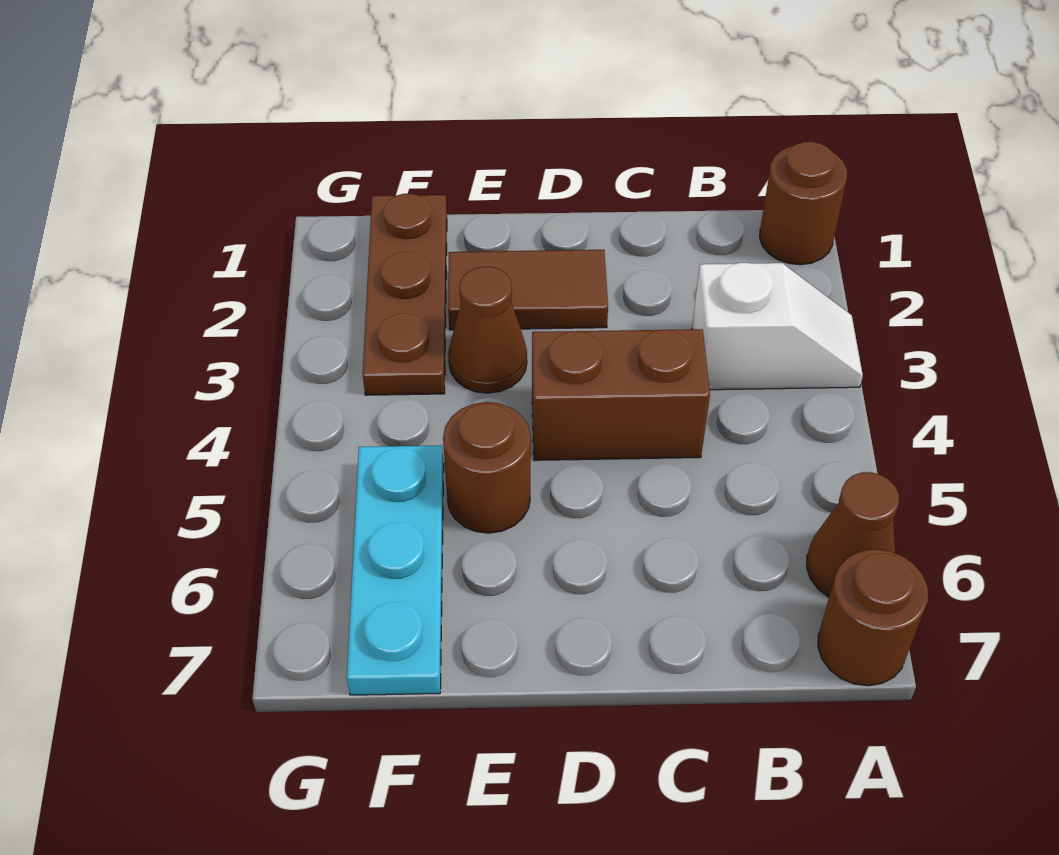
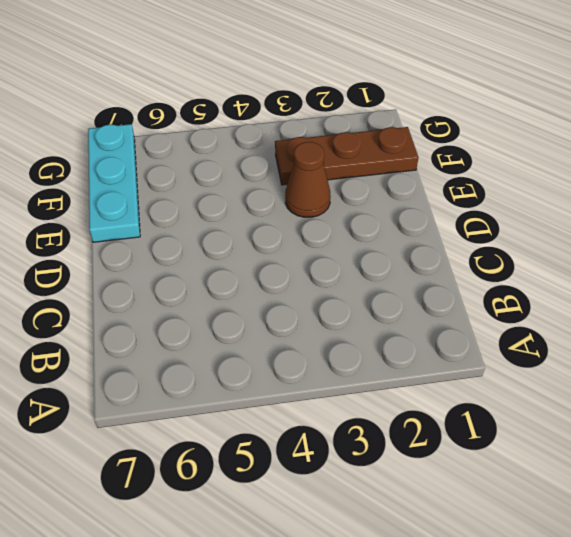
cyan 1x3 plate [88,124,140,242] -> cyan 1x3 plate turned to [347,445,444,695]
none -> brown 1x1 round brick [760,142,847,265]
none -> white 1x2 slope [692,263,863,390]

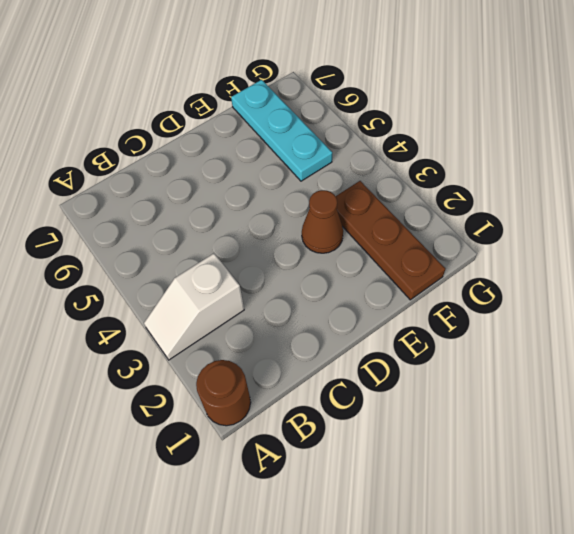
none -> brown 1x1 cone [807,472,899,597]
none -> brown 1x1 round brick [818,549,928,686]

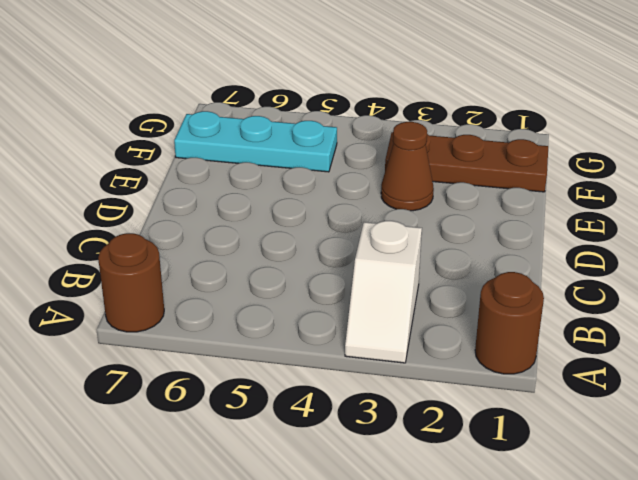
none -> brown 1x1 cone [807,472,899,597]
none -> brown 1x2 brick [532,329,710,460]

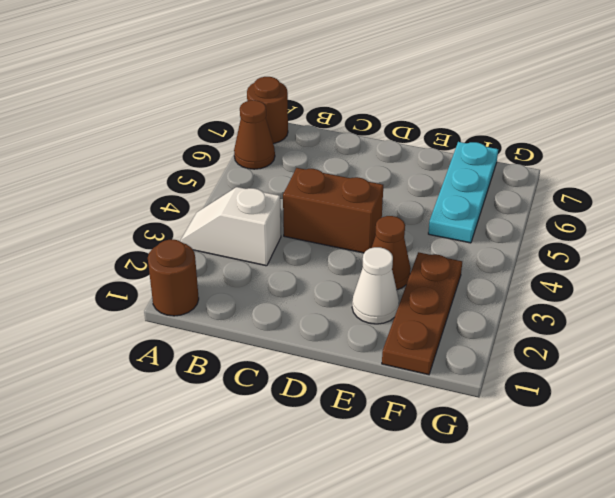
white 1x1 cone [352,247,399,324] -> brown 1x2 tile [448,250,608,330]
none -> brown 1x1 round brick [443,402,531,533]

